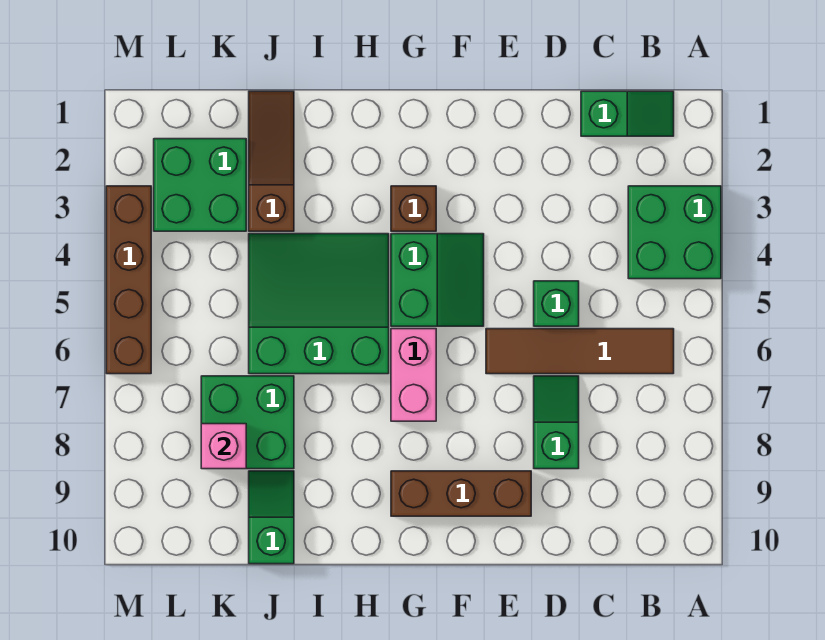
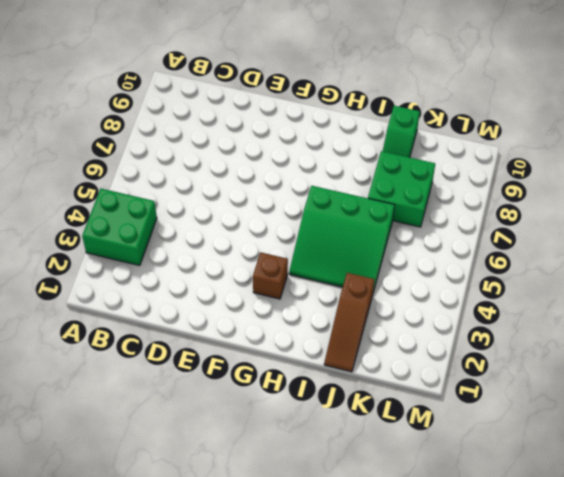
none -> green 1x2 slope [581,91,674,136]
none -> brown 1x4 tile [486,329,674,374]
none -> green 1x1 brick [534,281,579,326]

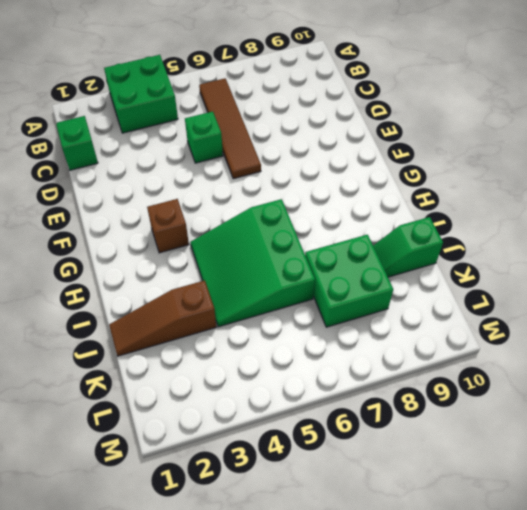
none -> green 1x2 slope [534,376,579,469]
none -> brown 1x3 brick [391,471,531,516]
none -> green 2x2 slope [391,234,484,326]

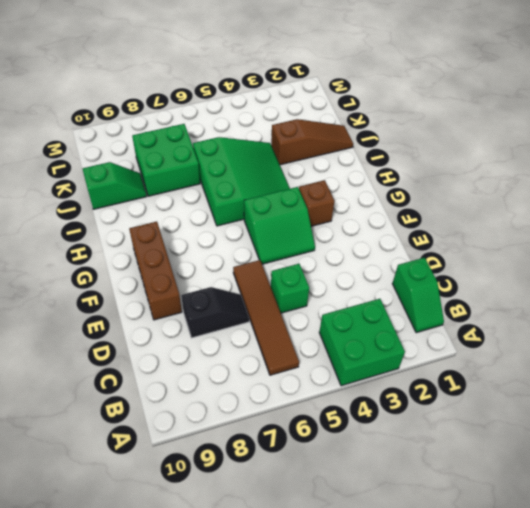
black 1x2 slope [181,287,249,338] -> green 1x2 slope [534,376,579,469]
none -> pink 1x2 brick [391,329,436,421]
none -> green 2x2 brick [154,139,246,231]
none -> brown 1x4 brick [106,186,151,374]

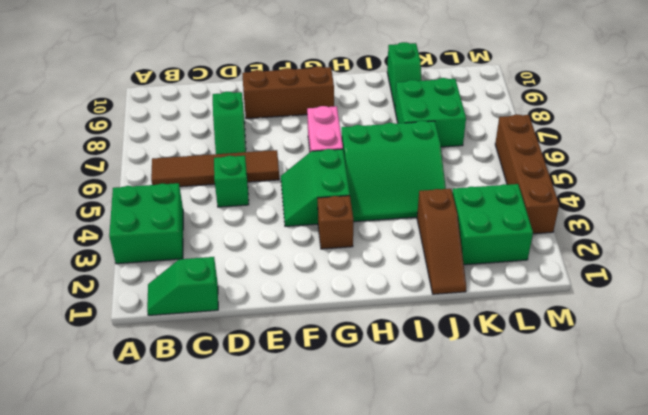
none -> pink 1x1 brick [201,424,246,469]

